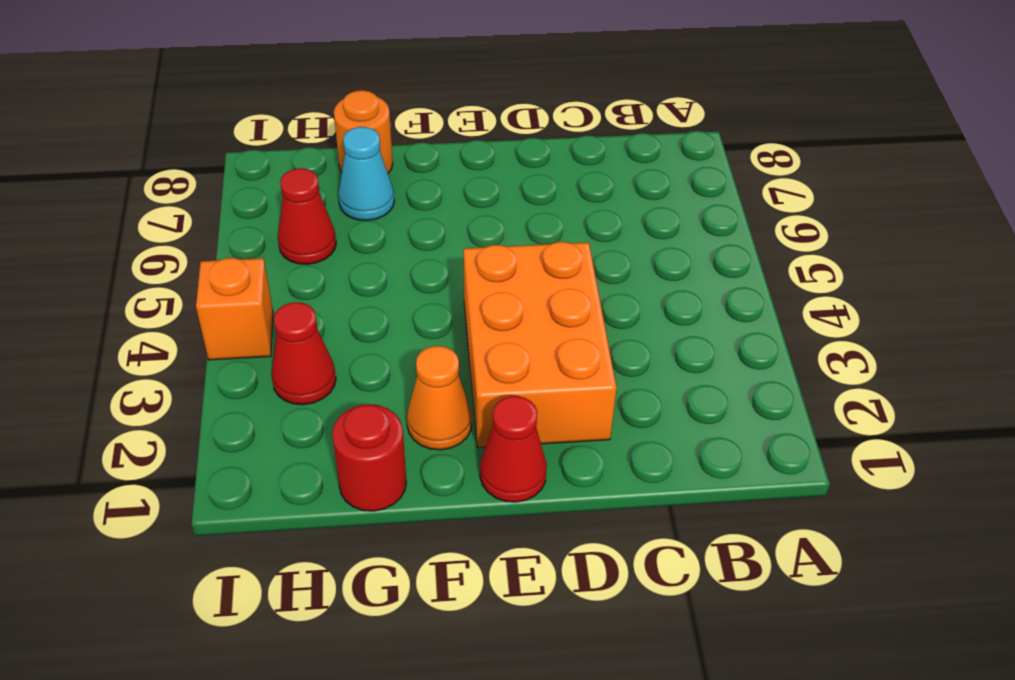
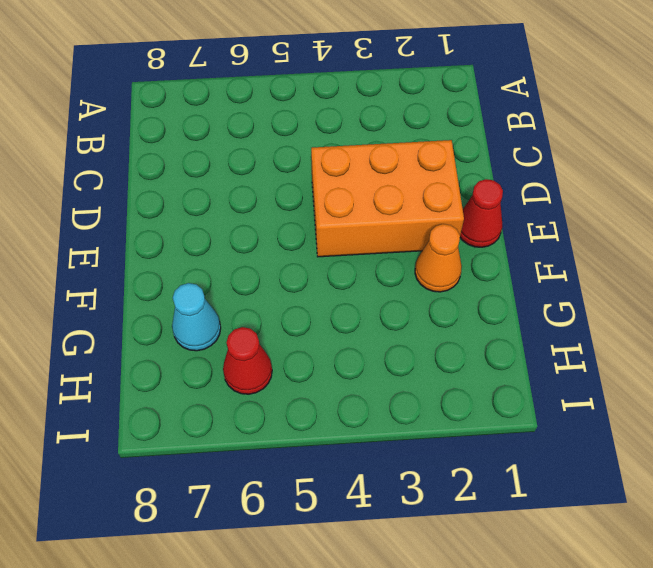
none -> red 1x1 round brick [332,404,406,511]
none -> orange 1x1 round brick [334,90,393,173]

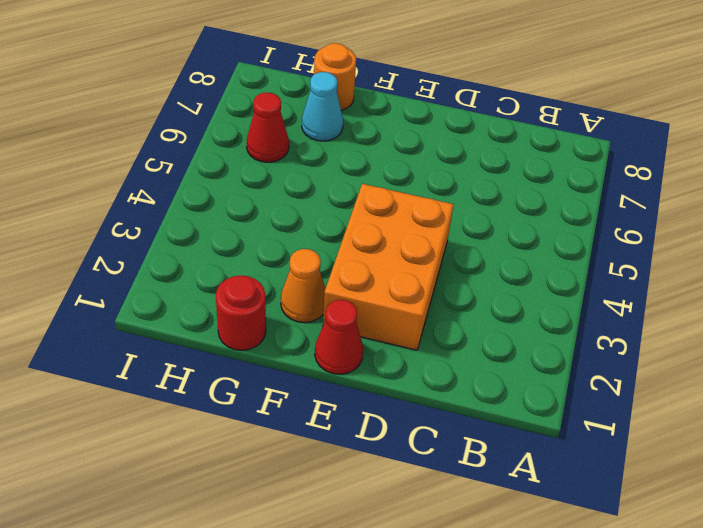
none -> red 1x1 cone [271,302,336,405]
none -> orange 1x1 brick [196,258,273,360]

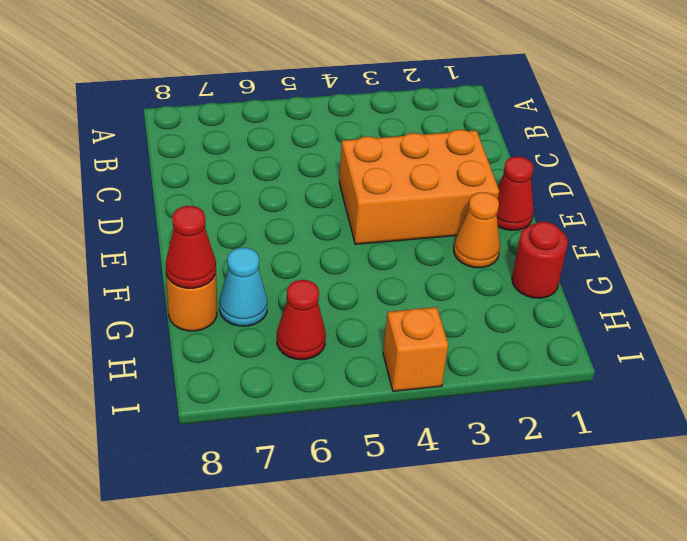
red 1x1 cone [166,206,216,288] -> red 1x1 cone moved to [271,302,336,405]

